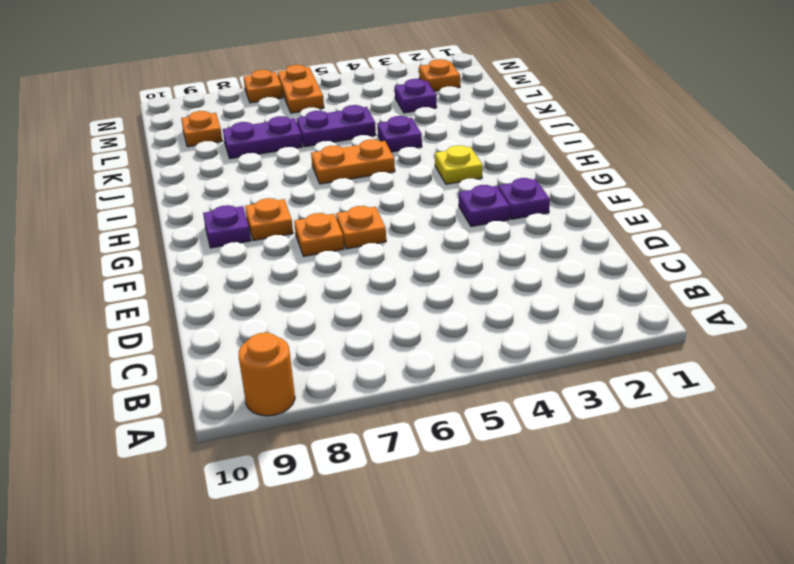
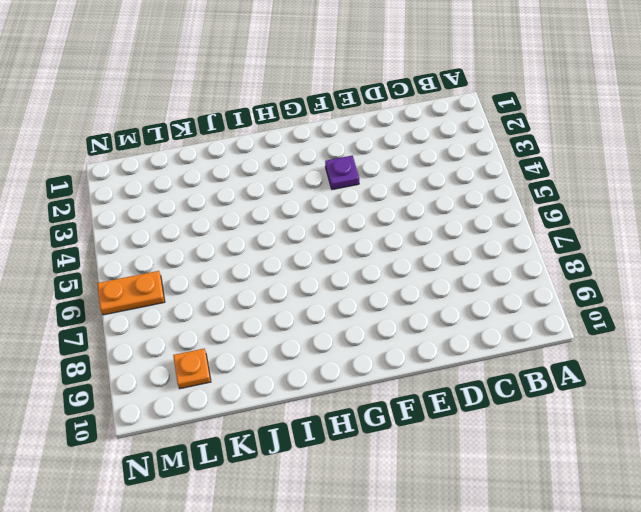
none -> orange 1x1 round brick [239,333,295,416]
none -> purple 1x1 plate [498,178,550,219]
none -> orange 1x1 plate [336,206,386,249]

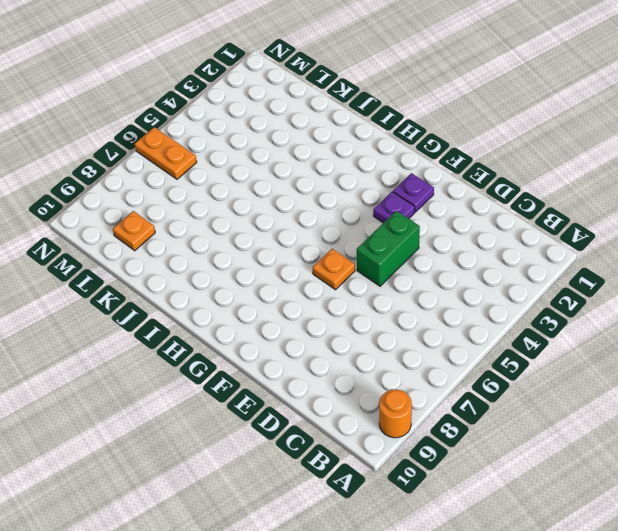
green 1x2 brick [357,211,420,286] -> none
none -> orange 1x1 plate [294,213,344,256]
none -> orange 1x1 plate [245,198,293,241]
none -> purple 1x1 plate [203,205,251,248]

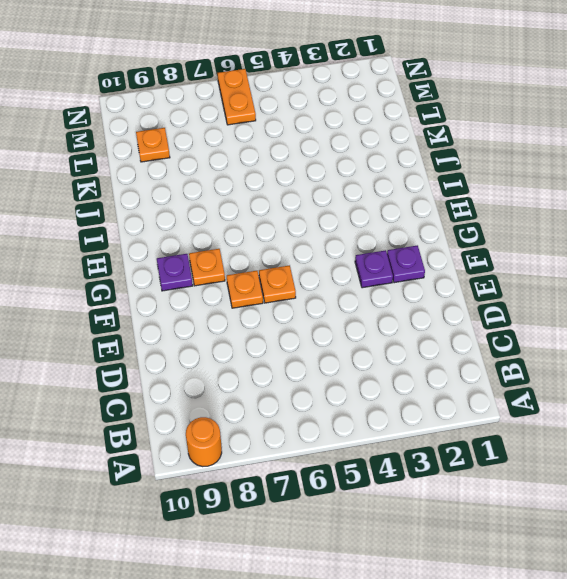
none -> yellow 1x1 plate [435,145,483,184]
none -> orange 1x2 plate [311,139,395,184]
none -> purple 1x1 plate [377,116,422,152]

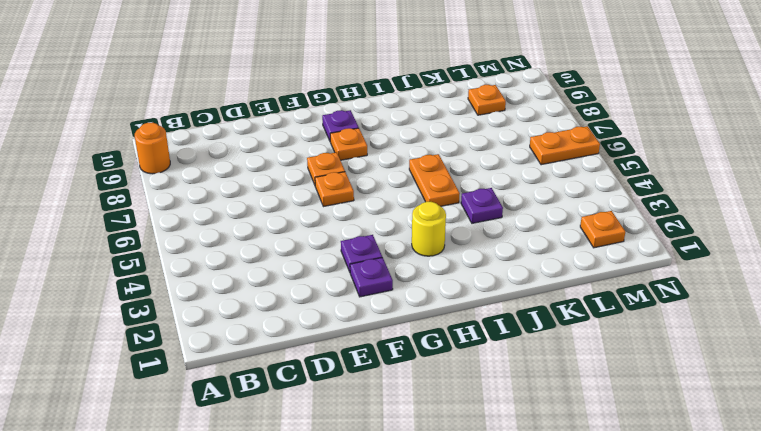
yellow 1x1 round brick [412,202,446,256] -> yellow 1x1 plate [435,145,483,184]
none -> purple 1x2 plate [297,105,376,147]
none -> purple 1x2 plate [223,116,303,159]
none -> purple 1x1 plate [395,79,437,113]

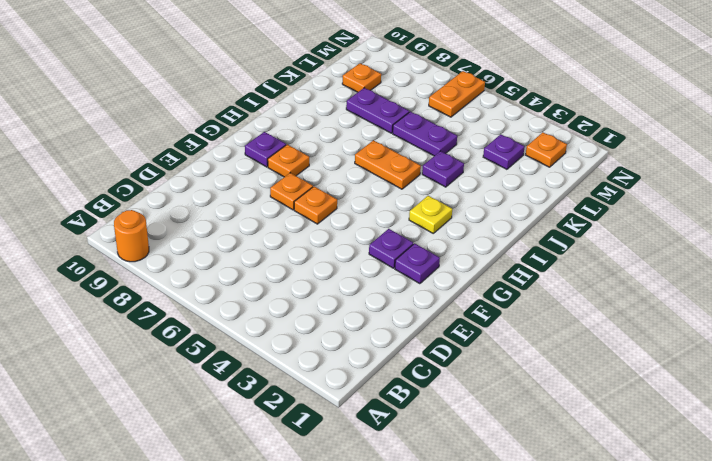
none -> orange 1x1 plate [243,70,283,103]

